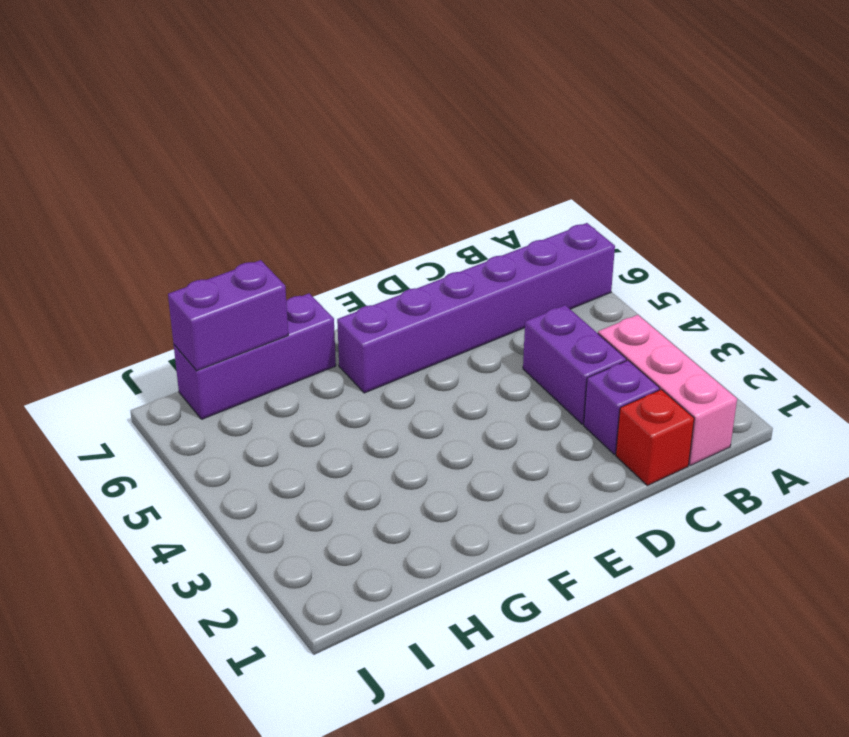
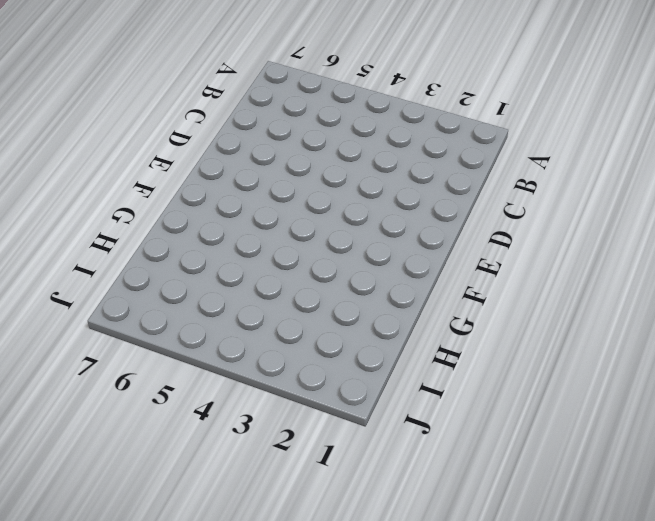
none -> purple 1x6 brick [337,223,615,393]
none -> pink 1x3 brick [598,315,737,465]

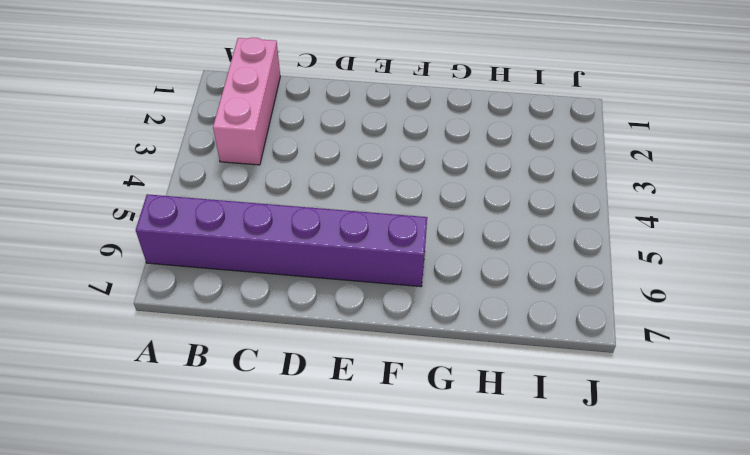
none -> red 1x1 brick [616,389,694,486]
none -> purple 1x1 brick [584,360,660,454]

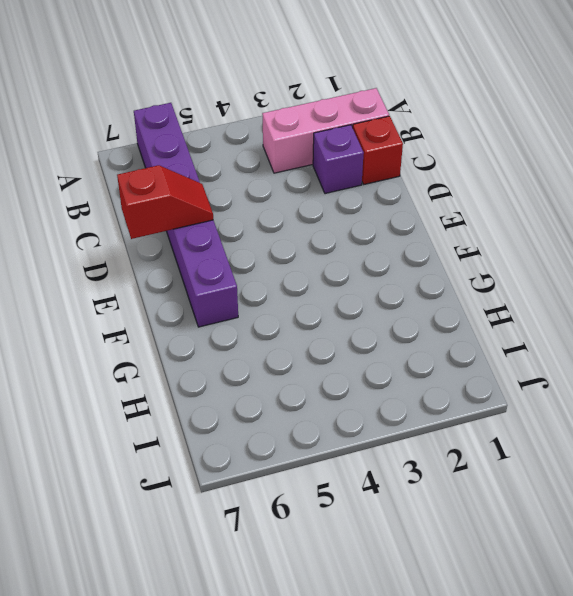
red 1x2 slope [117,165,213,239] -> none
none -> purple 1x2 brick [523,305,627,424]
none -> purple 1x3 brick [174,293,336,419]

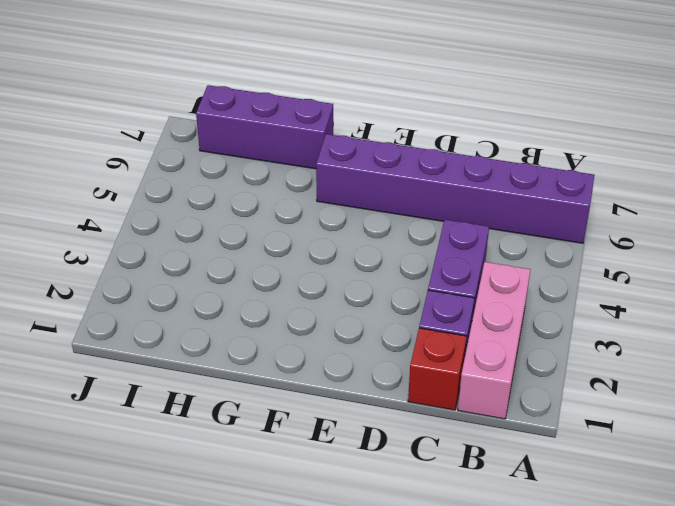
none -> purple 1x2 brick [168,260,288,371]

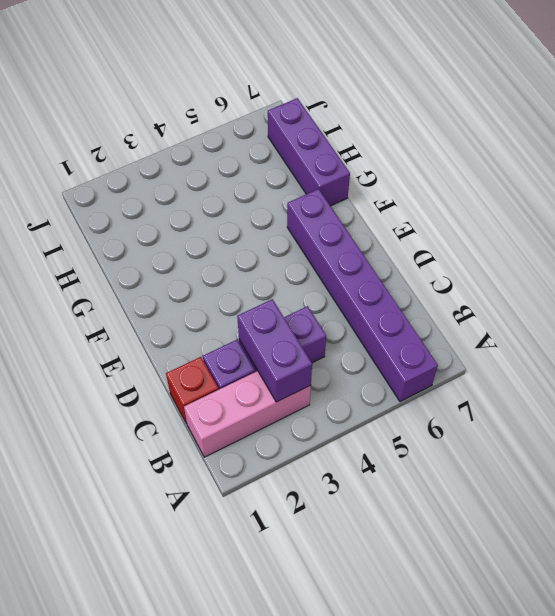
purple 1x2 brick [237,299,312,402] -> purple 1x2 brick moved to [168,260,288,371]

